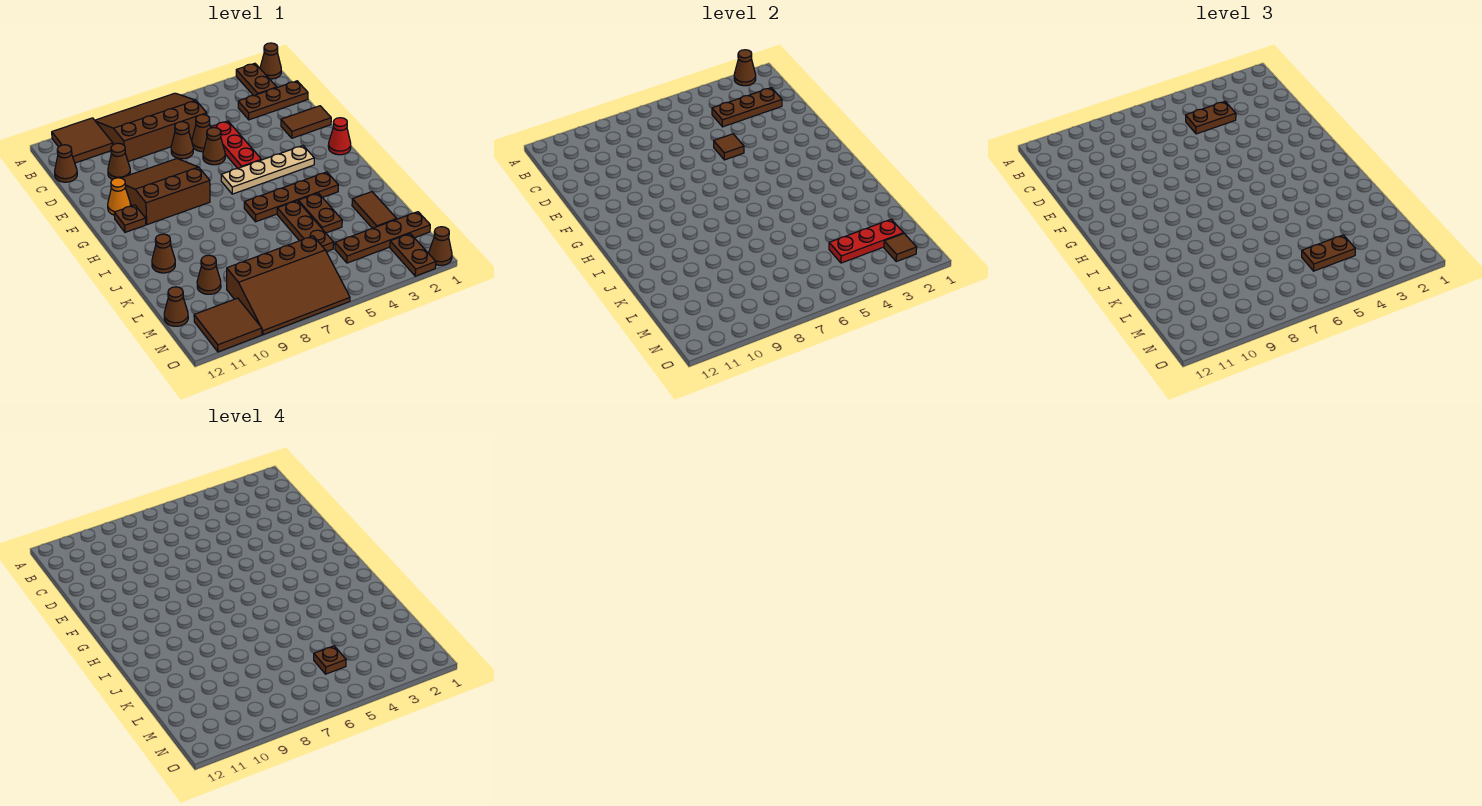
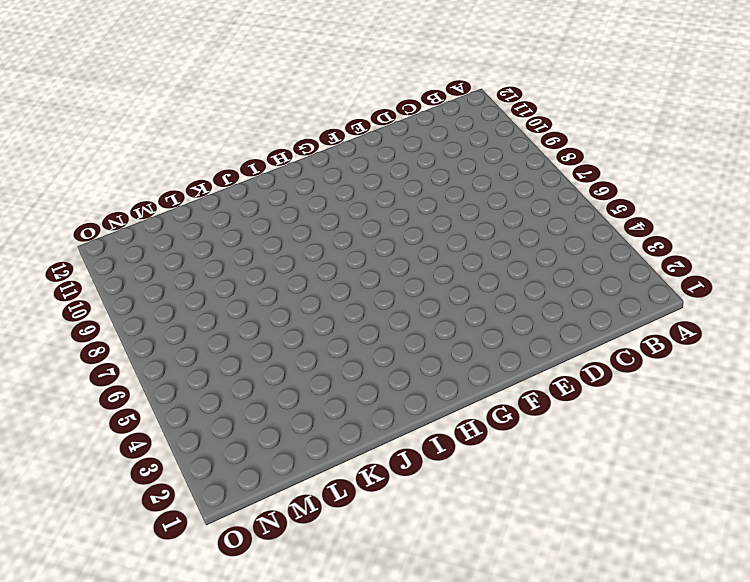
none -> brown 1x1 cone [260,43,281,79]
none -> brown 1x2 plate [236,63,277,96]
none -> brown 3x4 slope [95,93,207,162]
none -> brown 2x2 tile [52,118,113,163]

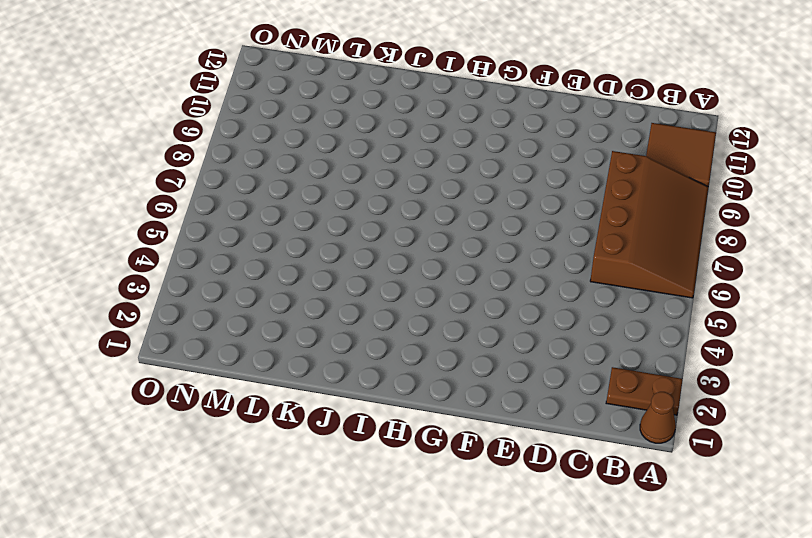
none -> brown 1x3 plate [238,81,308,120]
none -> brown 1x1 cone [55,145,77,182]
none -> red 1x3 plate [211,121,261,168]
none -> brown 1x1 cone [192,115,211,152]

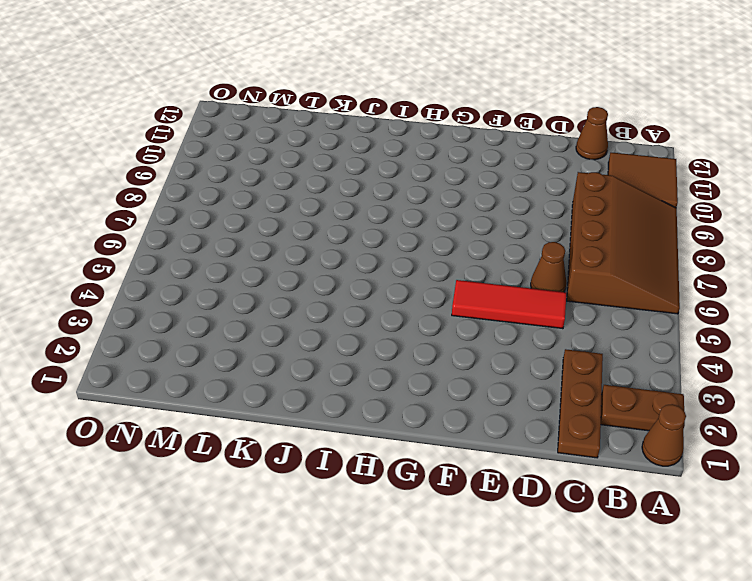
red 1x3 tile [452,280,566,329] -> red 1x3 plate [211,121,261,168]
none -> brown 1x1 cone [171,122,193,159]
none -> brown 1x1 cone [108,143,130,180]
none -> brown 1x2 tile [281,106,331,138]
none -> brown 1x1 cone [203,128,225,165]

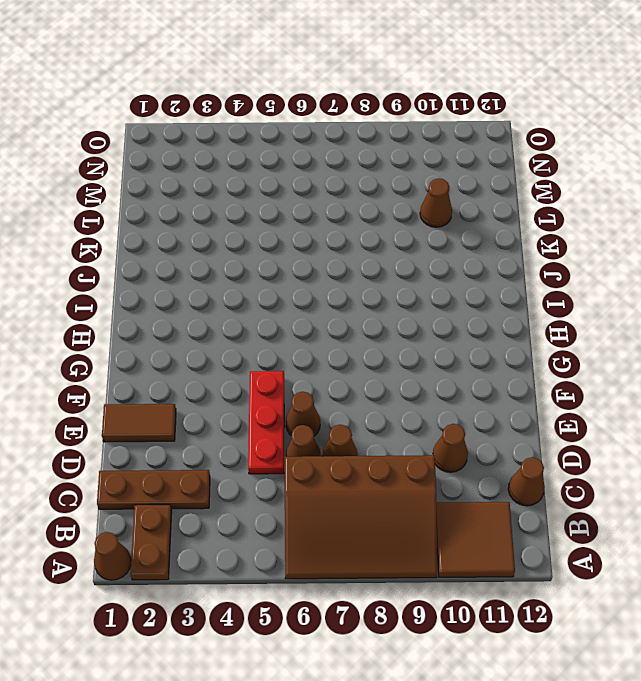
none -> brown 3x3 slope [122,158,210,225]
none -> orange 1x1 cone [108,178,131,215]
none -> red 1x1 cone [328,118,351,155]
none -> tan 1x4 plate [221,146,314,194]

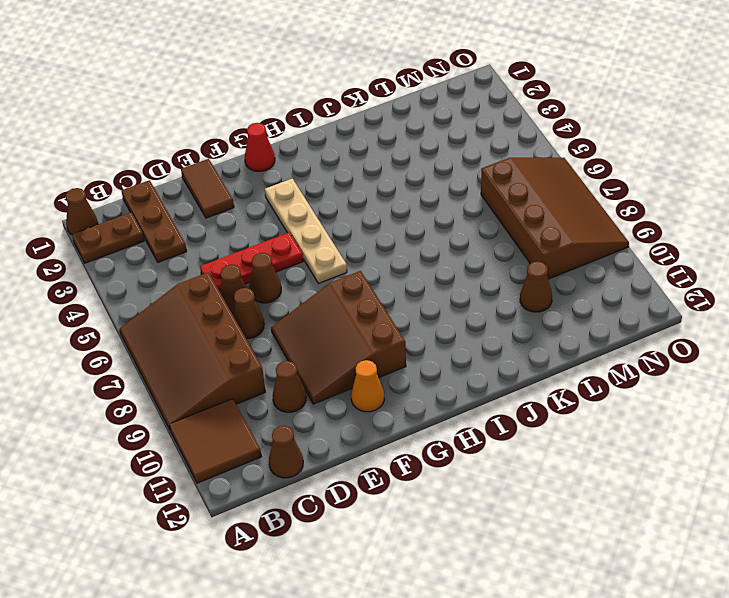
none -> brown 1x1 plate [114,205,146,232]
none -> brown 1x4 plate [244,172,338,222]
none -> brown 1x2 plate [298,193,342,233]
none -> brown 1x3 plate [277,201,334,252]

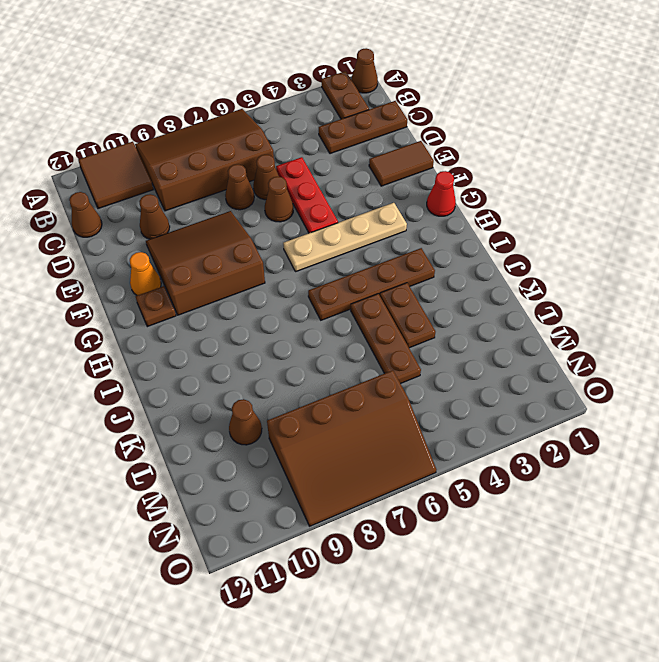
none -> brown 1x1 cone [152,234,175,273]
none -> brown 1x2 tile [352,192,397,228]
none -> brown 1x4 plate [335,212,430,263]
none -> brown 1x1 cone [164,287,188,326]

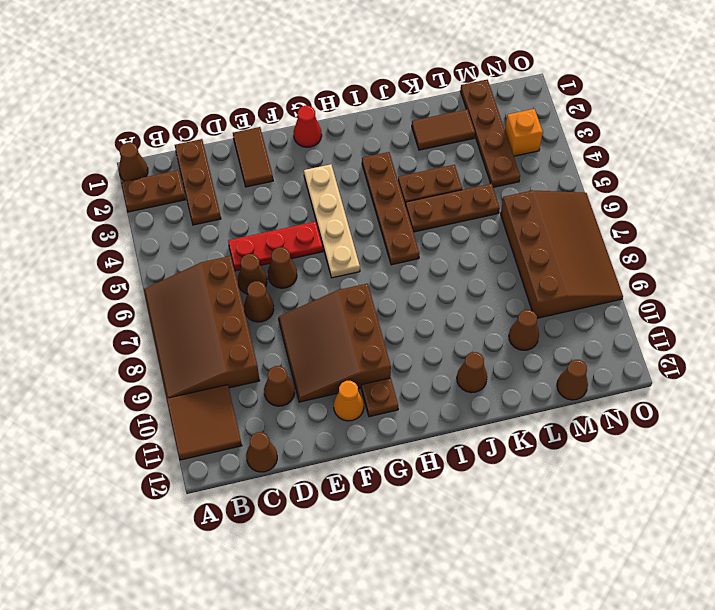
orange 1x1 brick [505,109,543,156] -> none
none -> brown 1x2 plate [390,234,436,276]
none -> brown 2x2 tile [194,298,262,352]
none -> brown 1x1 cone [429,227,452,265]
none -> brown 1x1 cone [734,50,756,86]

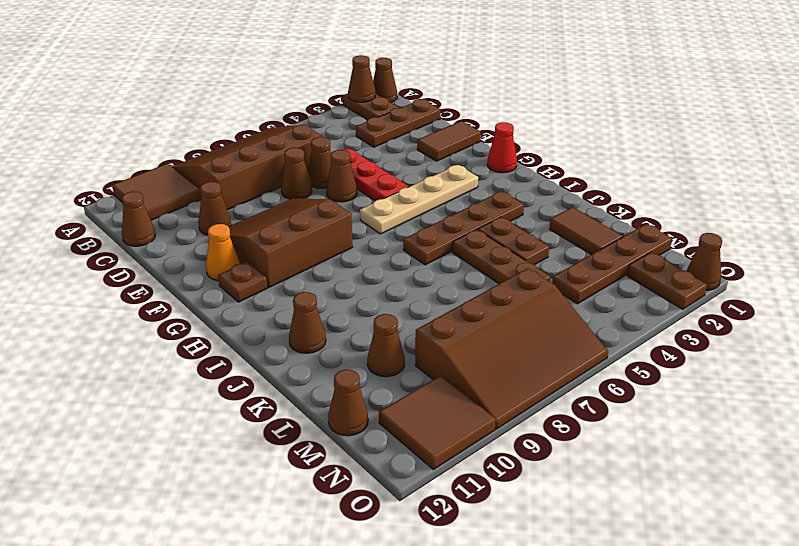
none -> brown 1x3 plate [712,88,782,127]
none -> brown 1x1 tile [714,134,744,160]
none -> red 1x3 plate [829,219,904,263]
none -> brown 1x1 tile [884,234,917,261]

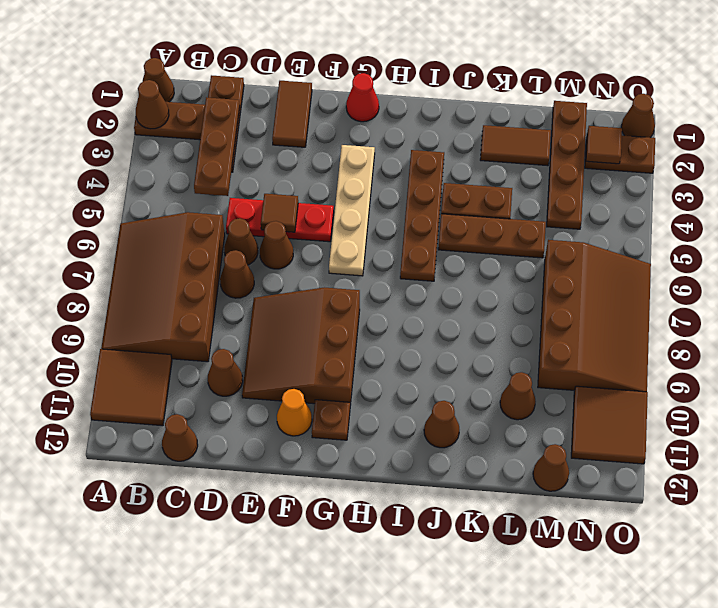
none -> red 1x3 plate [829,219,904,263]
none -> brown 1x2 plate [1186,102,1236,134]
none -> brown 1x2 plate [1302,235,1355,271]
none -> brown 1x1 plate [314,646,346,674]

